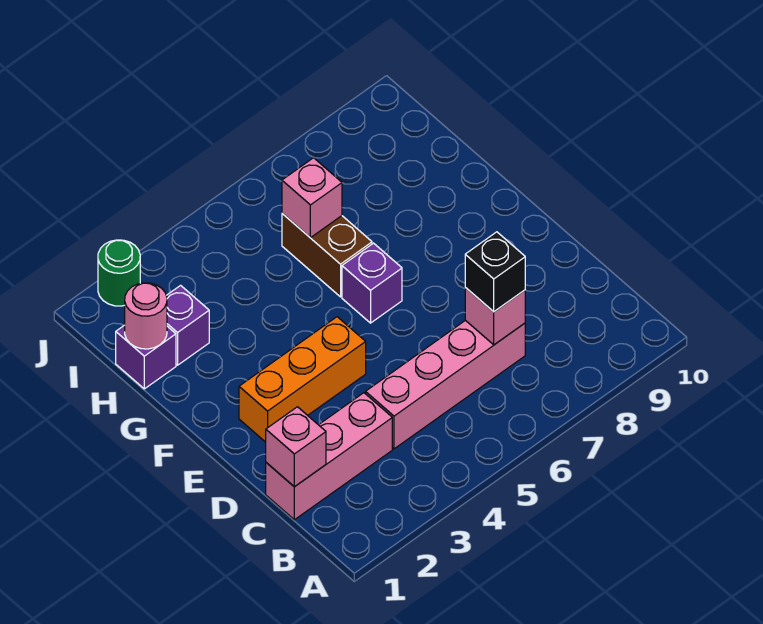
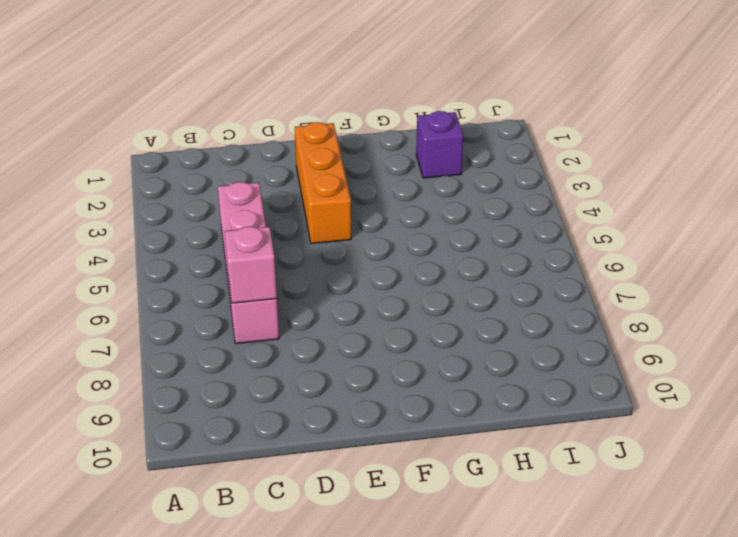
none -> pink 1x3 brick [266,393,392,520]
none -> purple 1x1 brick [342,243,402,323]
none -> brown 1x2 brick [282,213,372,297]

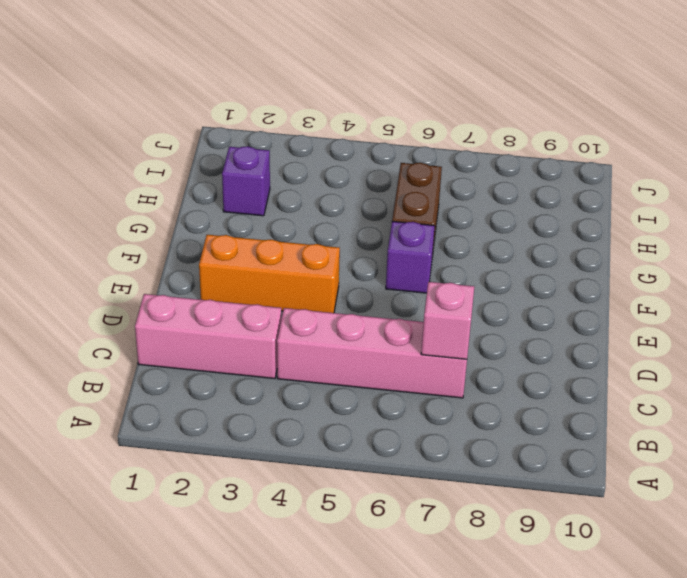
none -> purple 1x1 brick [116,325,176,389]
none -> green 1x1 round brick [98,240,140,306]
none -> pink 1x1 brick [266,407,326,487]

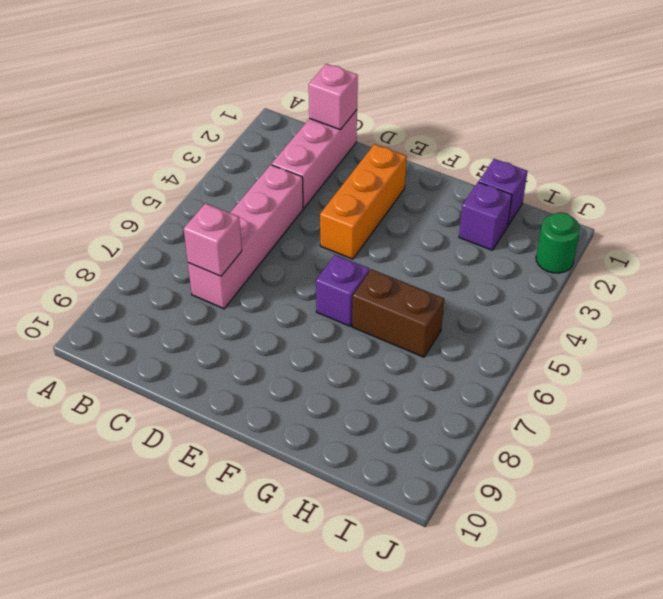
none -> pink 1x1 round brick [125,283,167,349]
none -> pink 1x1 brick [282,158,342,238]
none -> black 1x1 brick [465,232,525,312]

